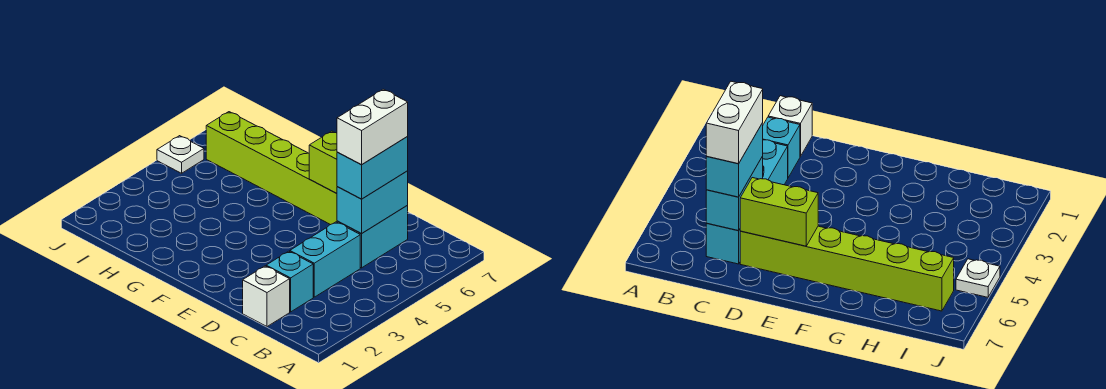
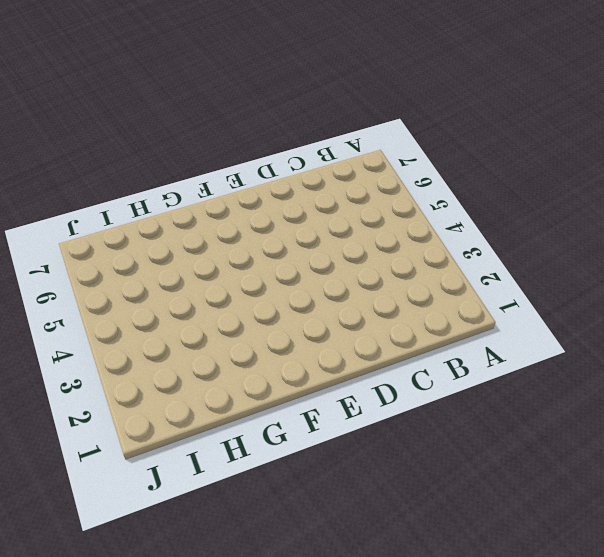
none -> white 1x1 brick [243,266,290,327]
none -> cyan 1x1 brick [266,251,313,312]

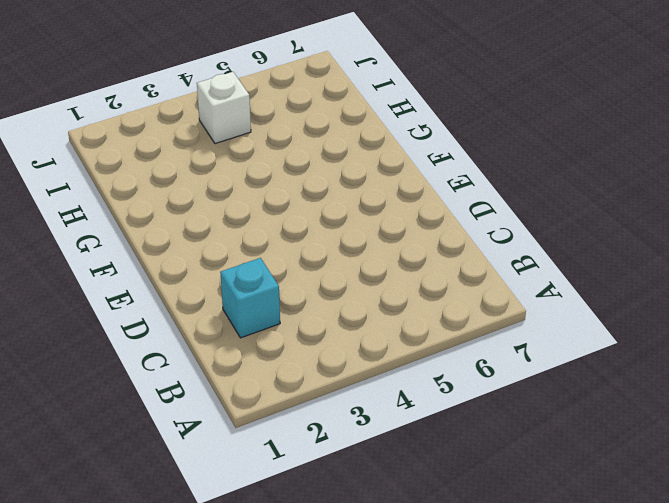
white 1x1 brick [197,72,251,144] -> white 1x1 brick moved to [243,266,290,327]
none -> cyan 1x2 brick [290,222,360,297]
none -> cyan 1x2 brick [337,205,408,268]

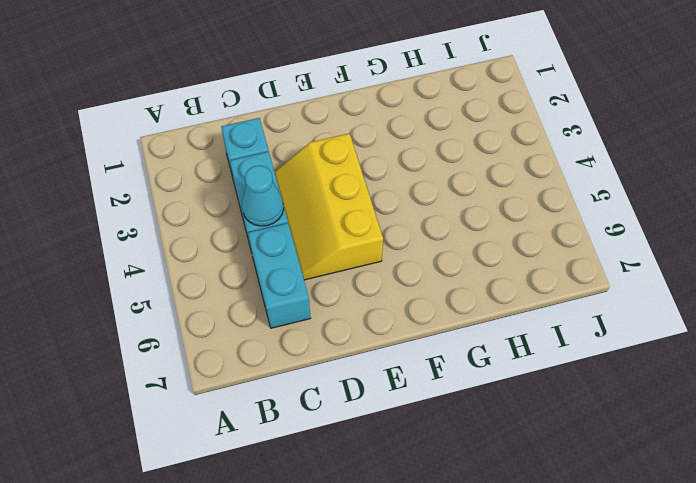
cyan 1x1 cone [242,166,284,226] -> none
yellow 2x3 slope [274,134,383,280] -> none
none -> white 1x1 brick [243,266,290,327]
none -> lime 1x6 brick [206,112,337,225]

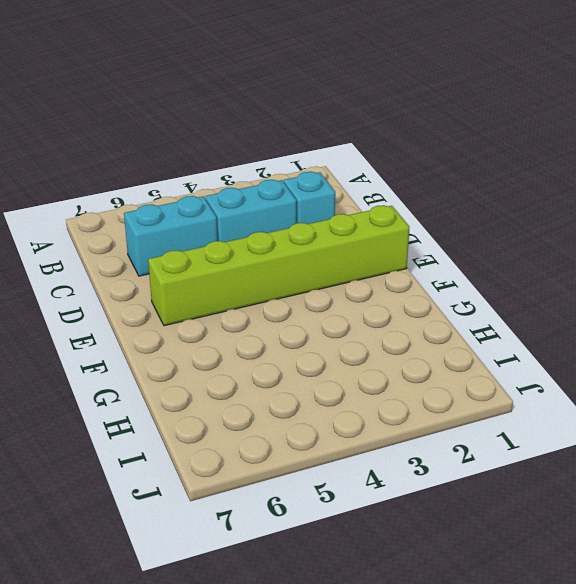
lime 1x6 brick [148,205,410,326] -> lime 1x6 brick turned to [206,112,337,225]
none -> white 1x1 brick [243,266,290,327]
none -> white 1x1 plate [157,136,204,173]

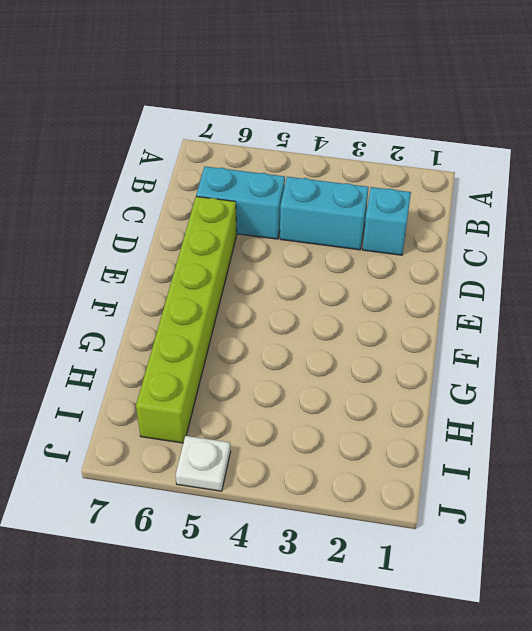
none -> white 1x1 brick [243,266,290,327]
none -> cyan 1x2 brick [337,171,408,234]

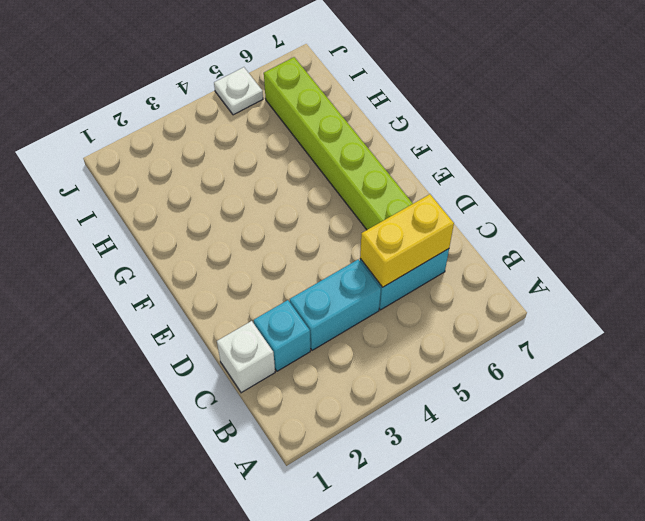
yellow 1x2 brick [360,194,454,287] -> cyan 1x2 brick [337,171,408,234]
none -> lime 1x2 brick [309,131,337,193]
none -> cyan 1x2 brick [337,137,408,199]

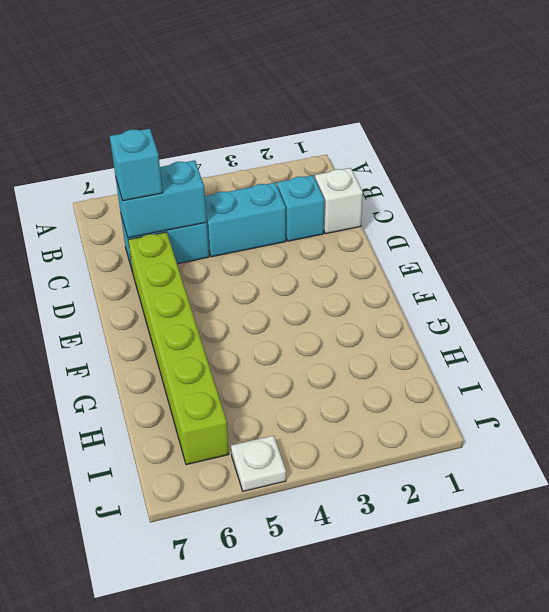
cyan 1x1 brick [110,129,162,201] -> cyan 1x2 brick [337,137,408,199]
none -> lime 1x2 brick [309,131,337,193]
none -> white 1x2 brick [337,89,408,165]

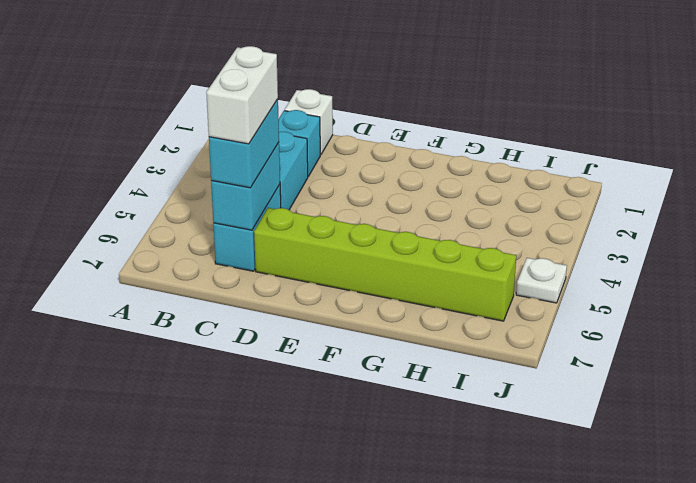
none -> lime 1x2 brick [309,131,337,193]

